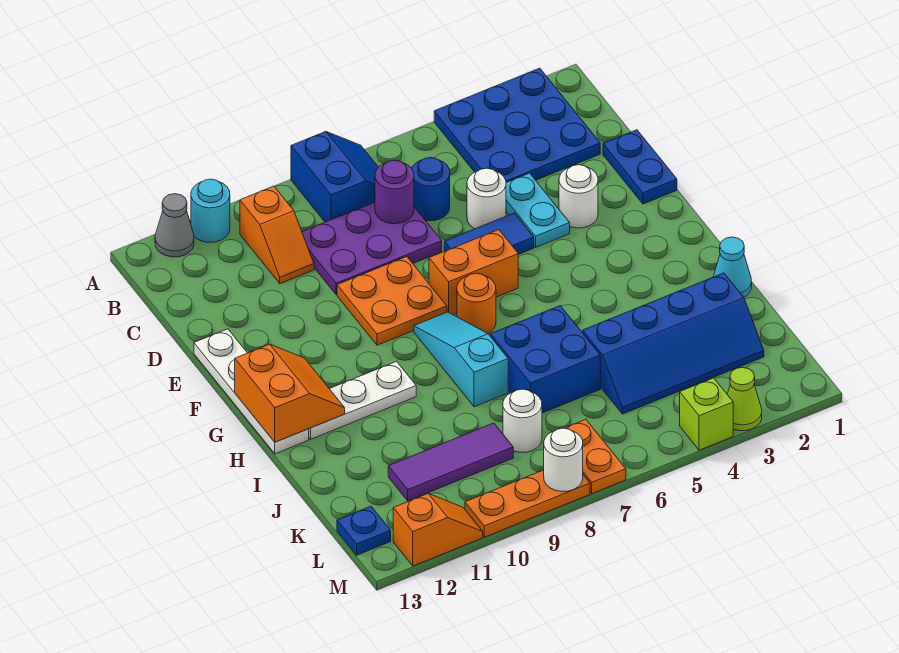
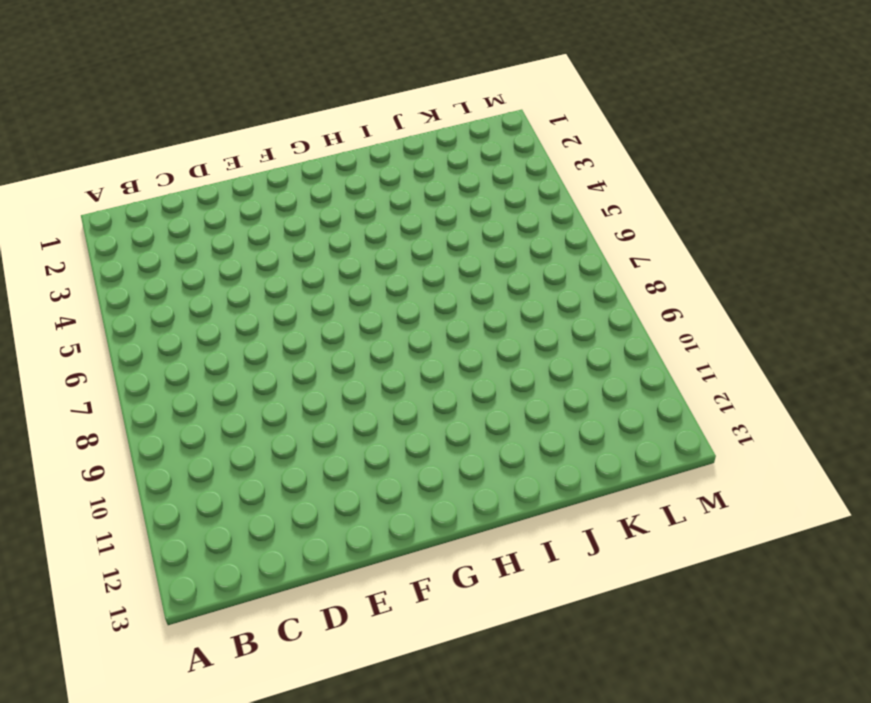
none -> blue 3x3 plate [434,68,600,182]
none -> blue 2x2 slope [291,132,378,222]
none -> cyan 1x1 round brick [191,179,230,242]
none -> grey 1x1 cone [155,194,194,257]

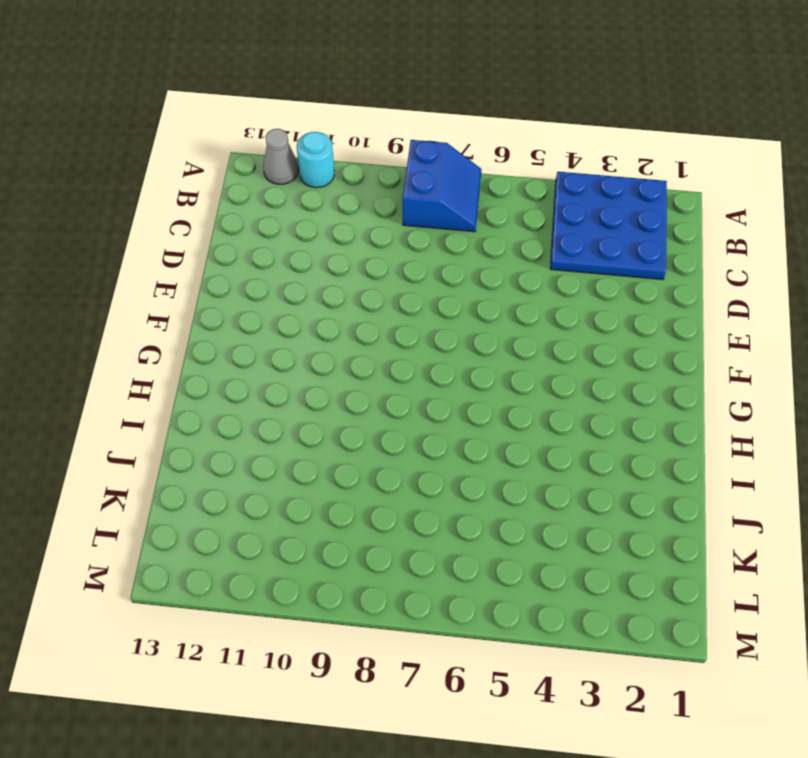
none -> orange 1x2 slope [240,186,314,284]
none -> blue 1x1 round brick [412,157,450,221]
none -> purple 2x3 plate [302,202,442,295]
none -> blue 1x2 plate [603,130,677,204]

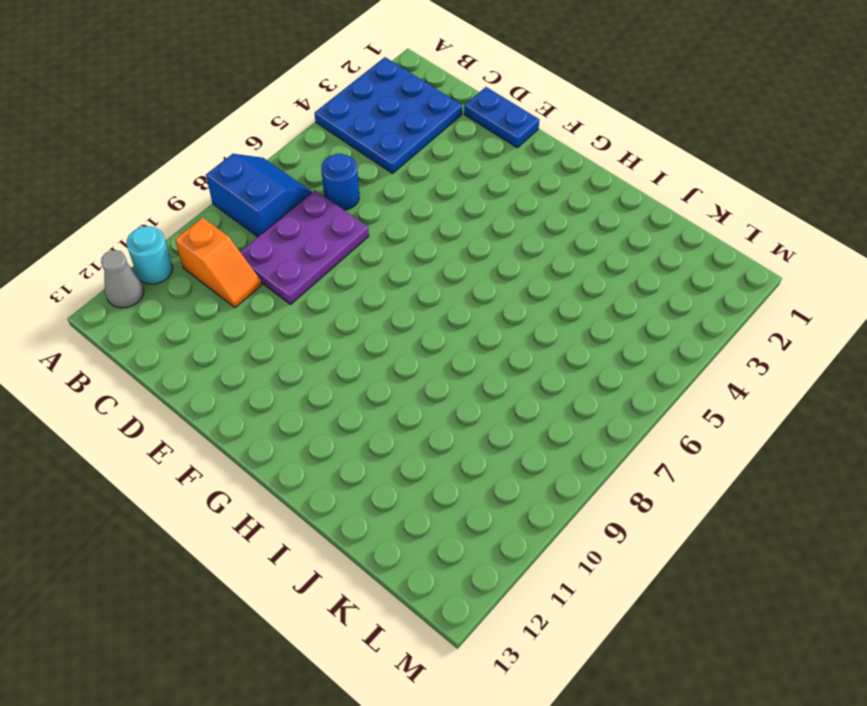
none -> cyan 1x2 plate [506,173,570,247]
none -> white 1x1 round brick [467,168,506,229]
none -> white 1x1 round brick [559,165,598,228]
none -> blue 1x2 tile [444,213,534,255]

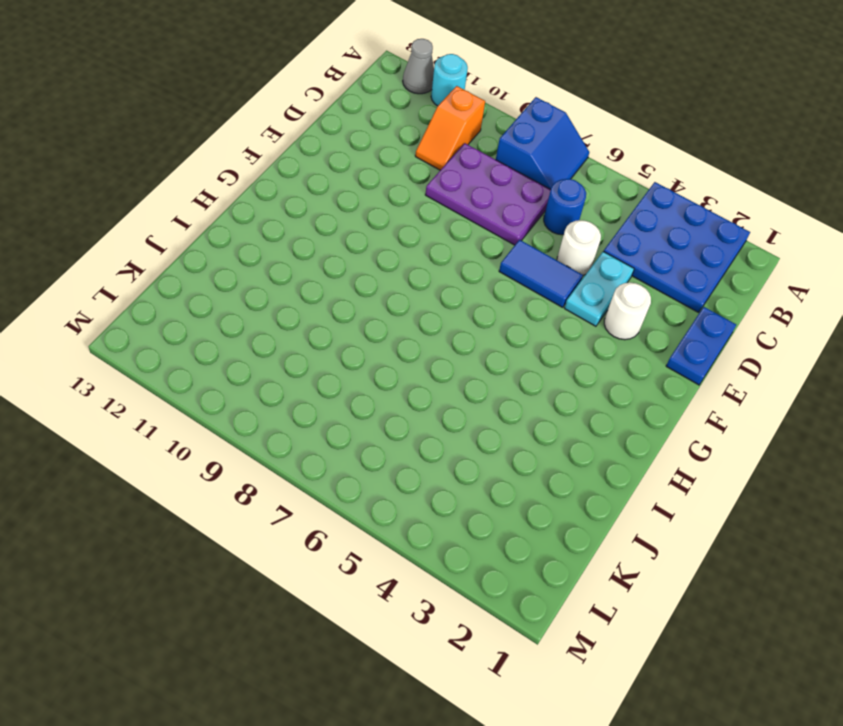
none -> orange 2x2 plate [337,257,447,345]
none -> white 1x4 plate [194,329,309,454]
none -> orange 1x2 brick [429,230,518,314]
none -> orange 1x1 round brick [457,273,496,334]

